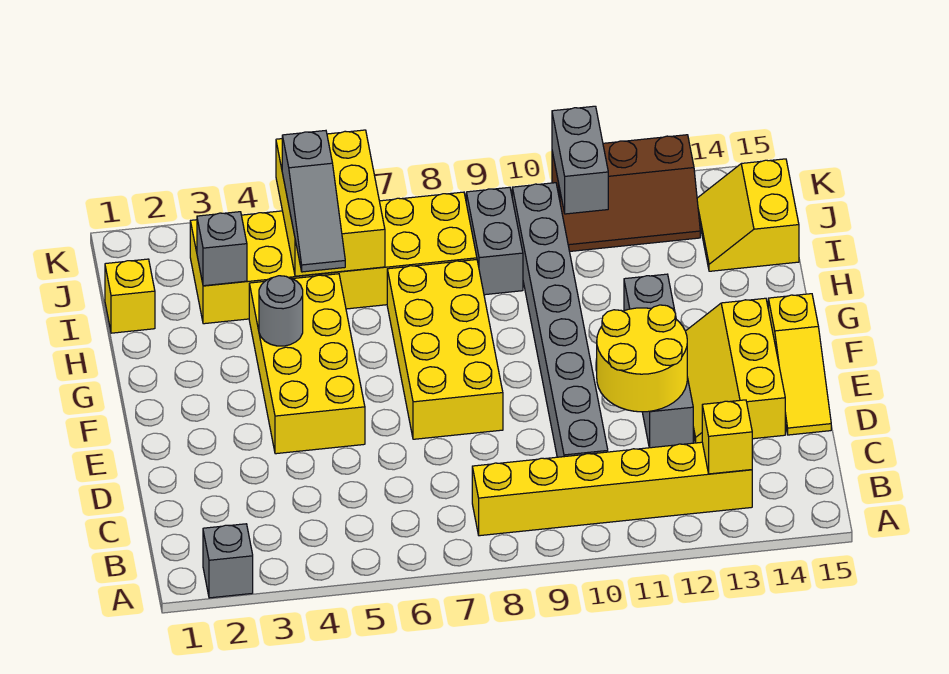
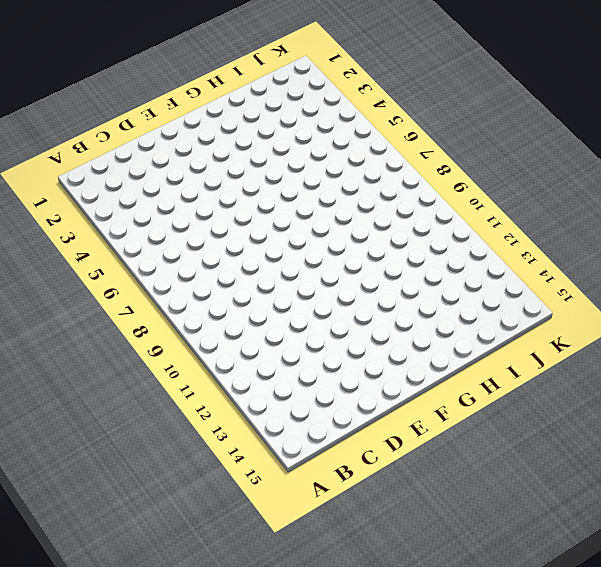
none -> grey 1x1 brick [203,524,253,598]
none -> yellow 1x6 brick [472,442,752,536]
none -> grey 1x8 brick [512,183,608,457]

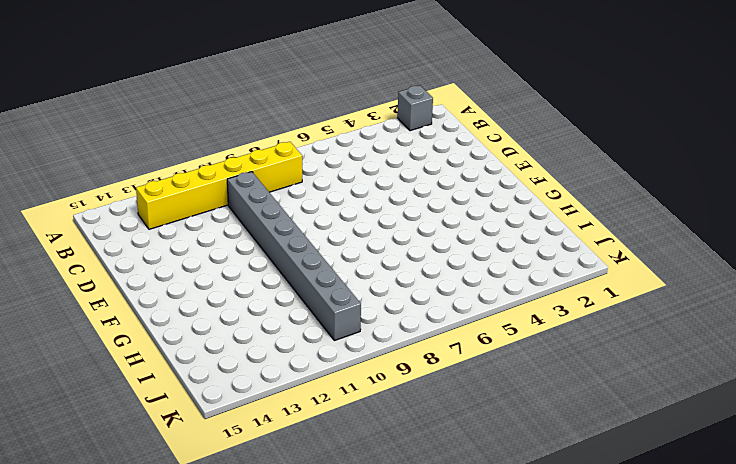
none -> grey 1x4 brick [624,274,693,448]
none -> yellow 2x3 slope [686,298,785,443]
none -> yellow 1x3 slope [768,294,831,435]

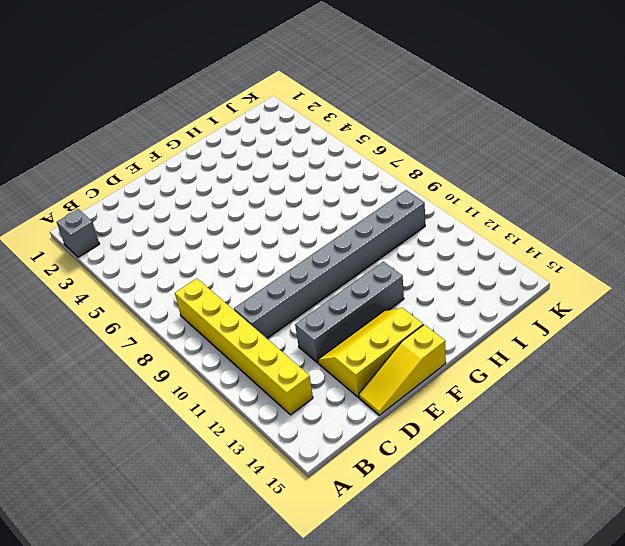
none -> yellow 2x4 brick [249,274,365,454]
none -> yellow 2x4 brick [387,260,503,439]
none -> yellow 1x1 brick [105,259,155,333]

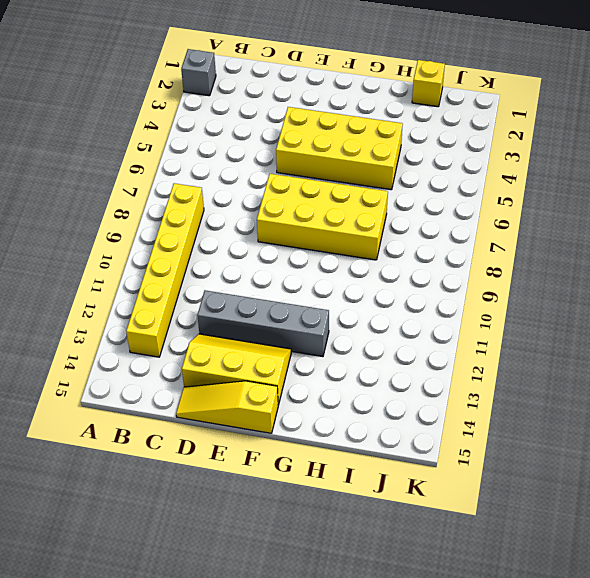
none -> grey 1x8 brick [512,183,608,457]
none -> yellow 2x6 brick [190,192,477,324]
none -> grey 1x2 brick [466,187,523,295]

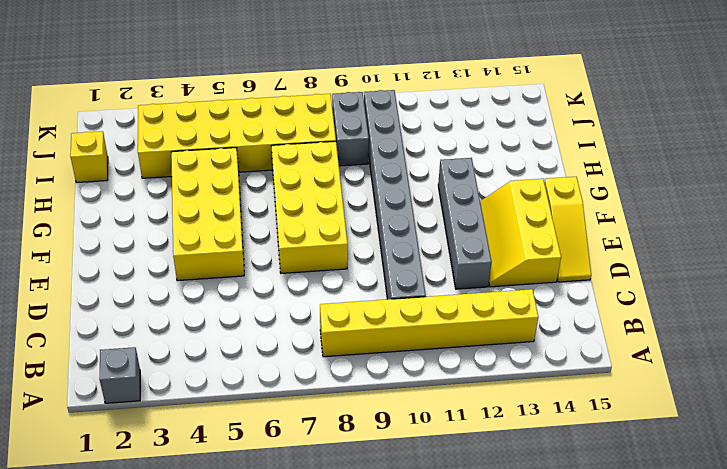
none -> yellow 2x2 slope [697,159,799,271]
none -> brown 2x3 slope [552,135,700,251]
none -> yellow 1x1 brick [702,400,752,474]

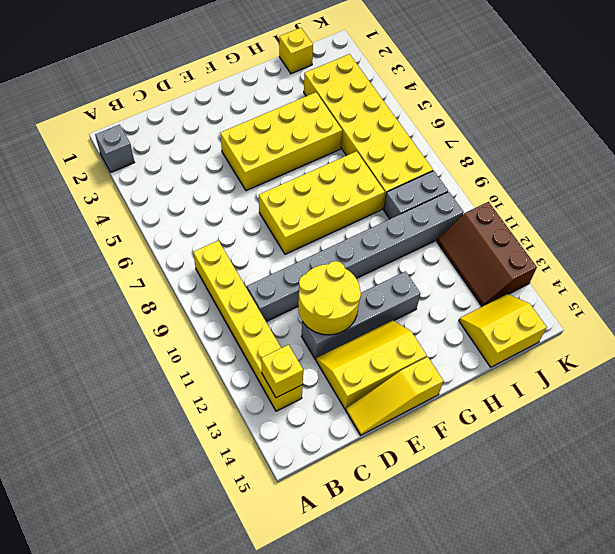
none -> grey 1x1 round brick [259,276,303,346]
none -> grey 1x1 brick [197,212,247,286]
none -> yellow 2x3 brick [276,130,385,276]

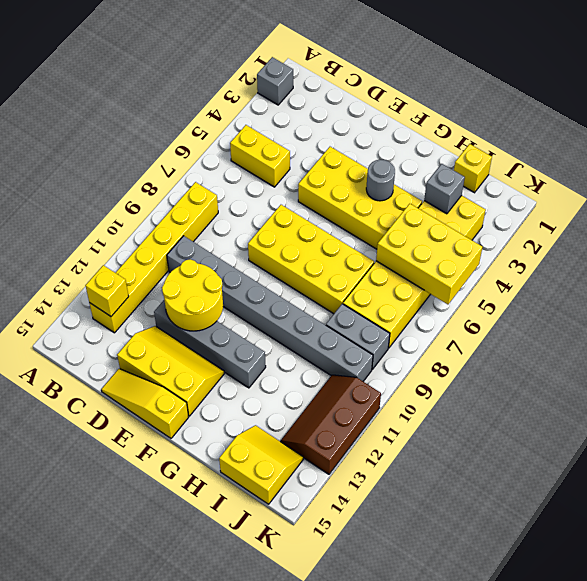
yellow 1x2 brick [230,125,290,187] -> none
none -> grey 1x2 brick [552,106,608,214]
none -> grey 1x3 slope [282,131,345,272]

